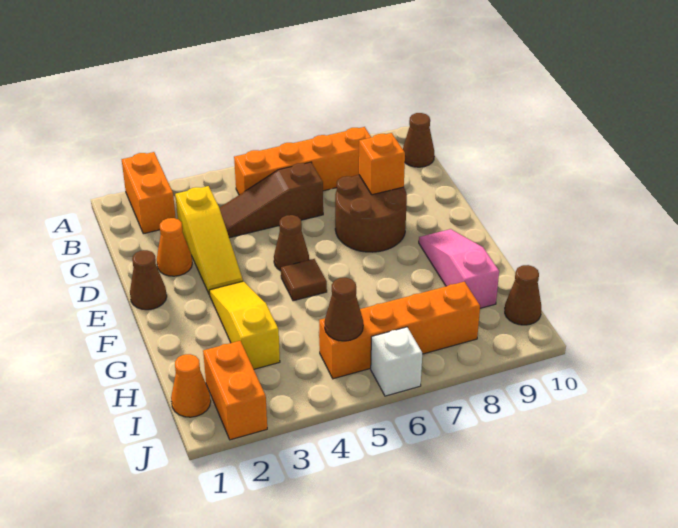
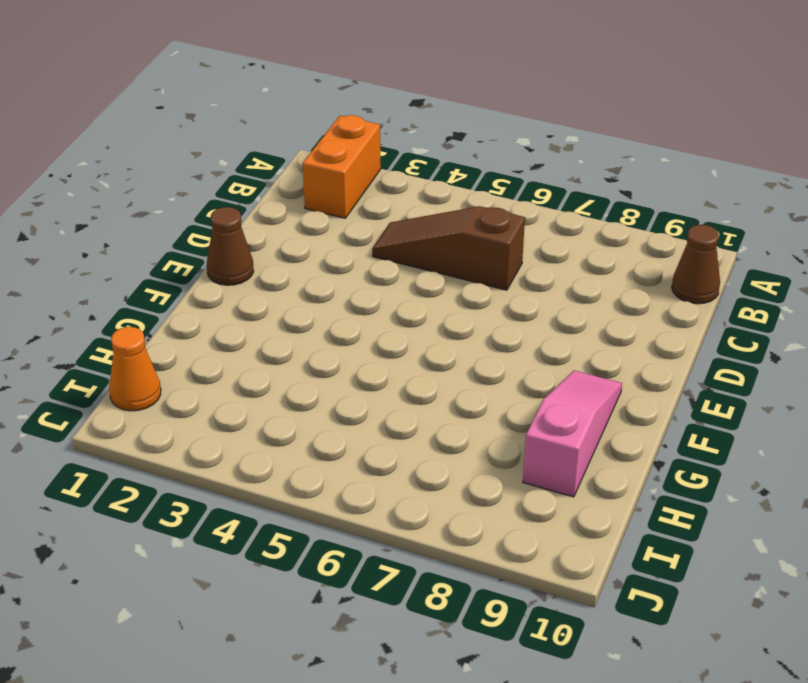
none -> orange 1x4 brick [234,127,371,195]
none -> yellow 1x3 slope [175,186,243,295]
none -> orange 1x1 cone [157,218,192,276]

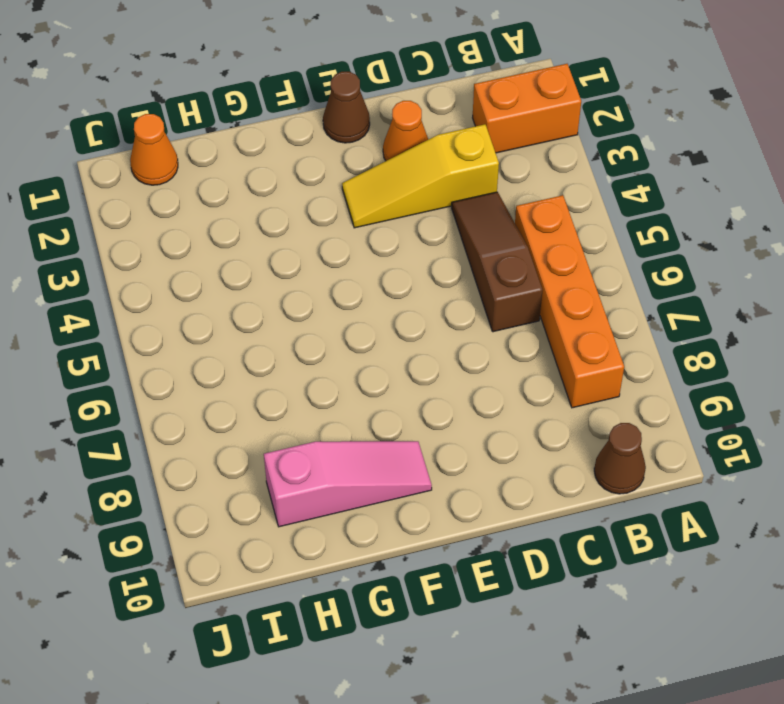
none -> brown 2x2 round brick [335,175,407,252]
none -> brown 1x1 cone [274,215,309,271]
none -> yellow 1x3 slope [209,281,280,369]

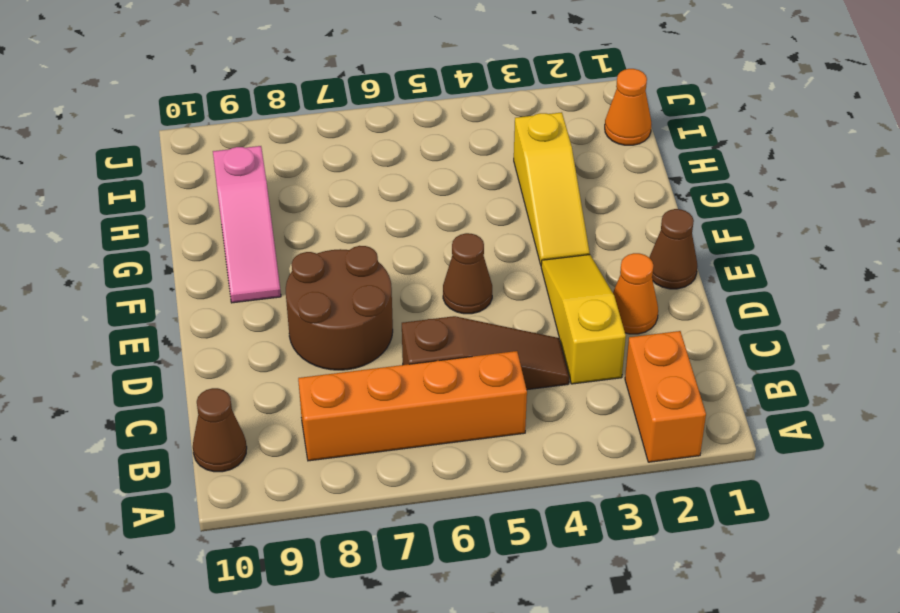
none -> brown 1x1 tile [281,259,327,301]
none -> orange 1x2 brick [203,341,267,440]
none -> orange 1x4 brick [319,282,480,379]

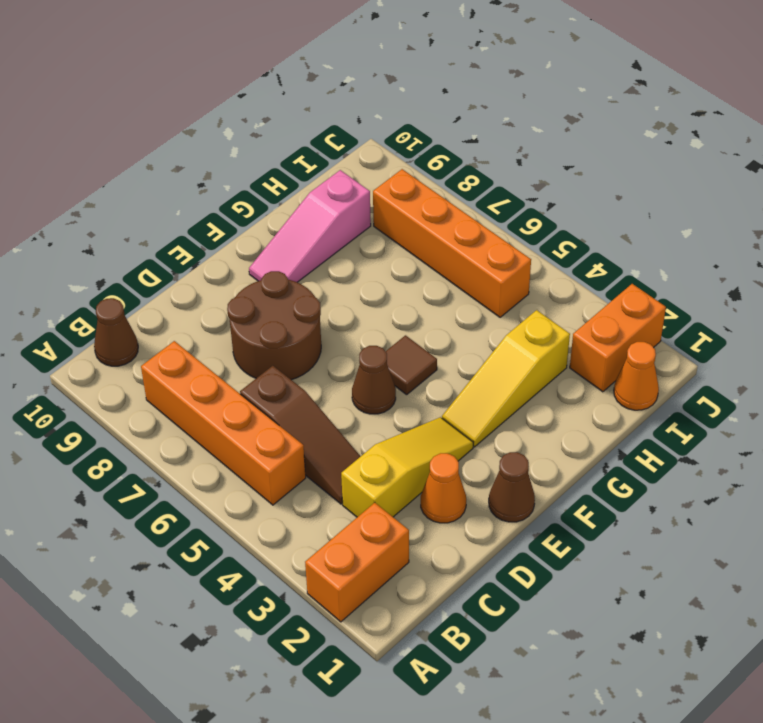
none -> brown 1x1 cone [505,265,541,325]
none -> white 1x1 brick [371,327,422,396]
none -> orange 1x1 brick [359,133,405,195]

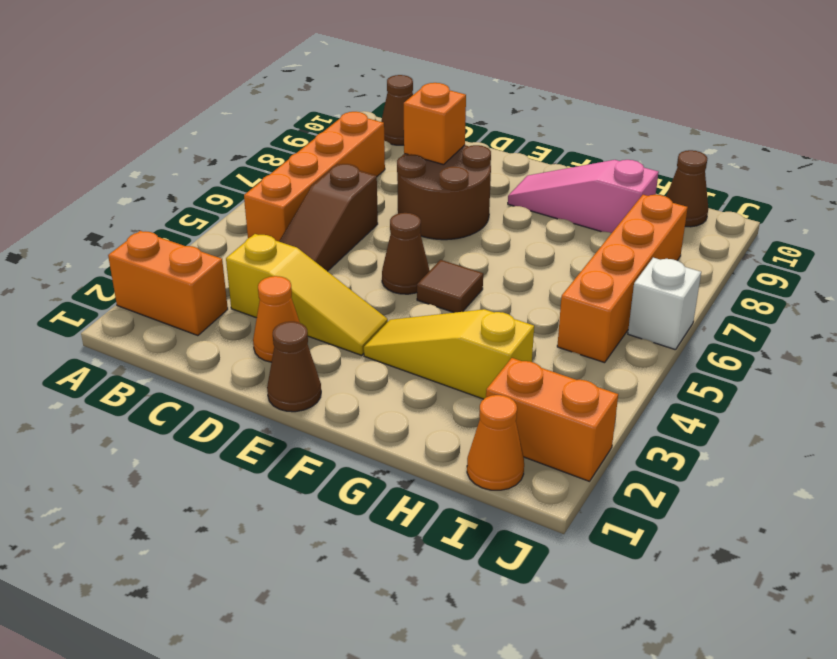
none -> brown 1x1 cone [325,278,363,341]

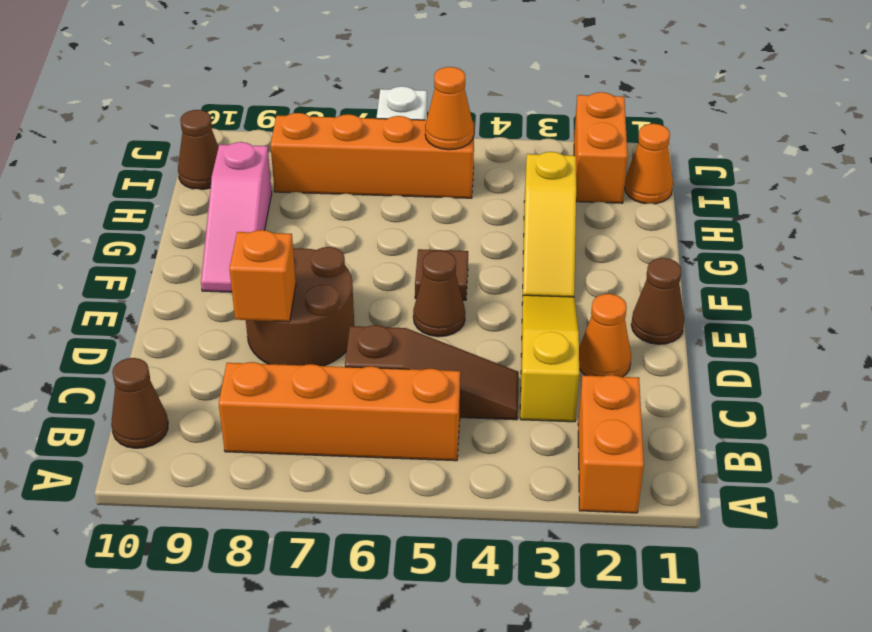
orange 1x1 cone [425,67,474,150] -> brown 1x1 cone [325,278,363,341]

